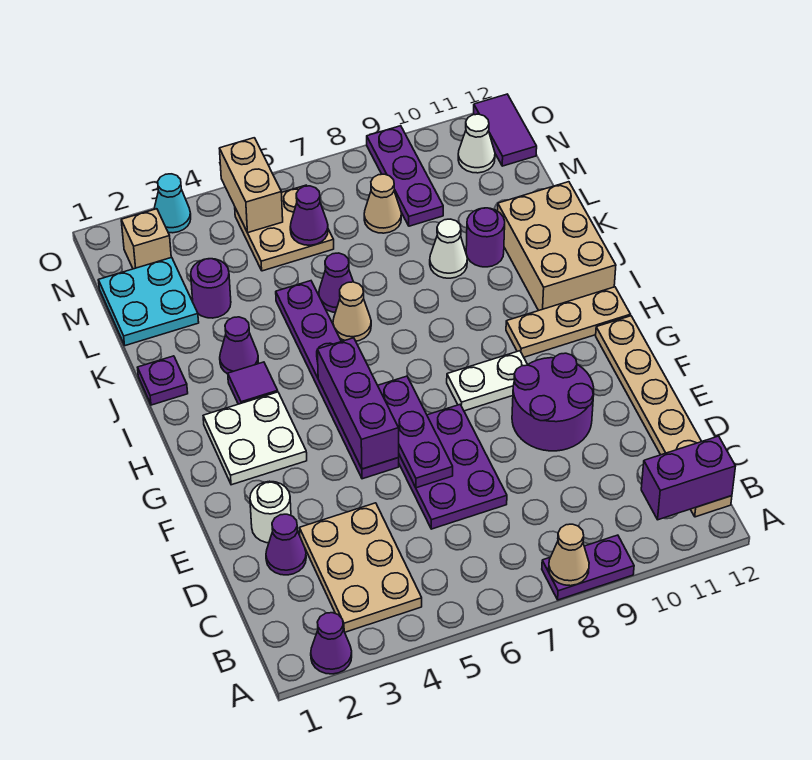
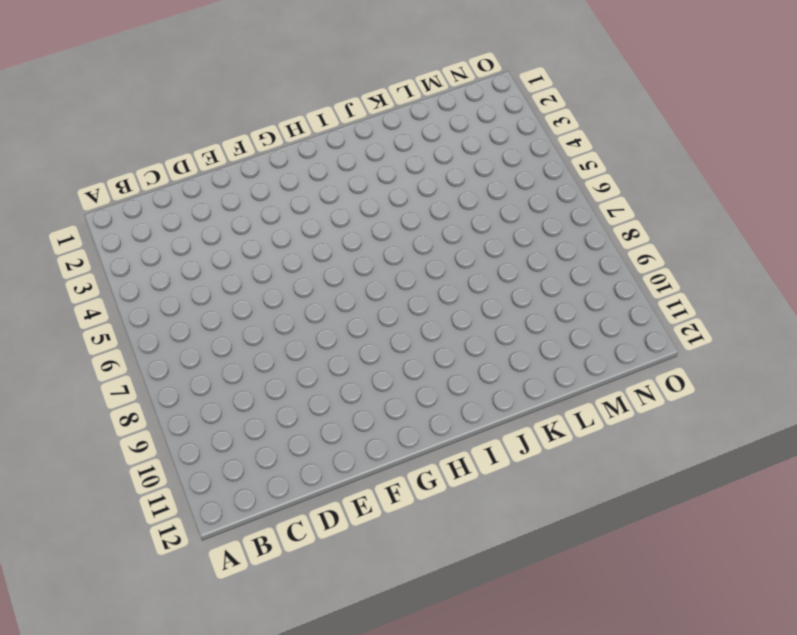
none -> purple 1x1 cone [311,613,352,674]
none -> purple 1x2 plate [542,535,634,600]
none -> tan 2x3 plate [299,503,422,632]
none -> tan 1x6 plate [596,316,732,517]

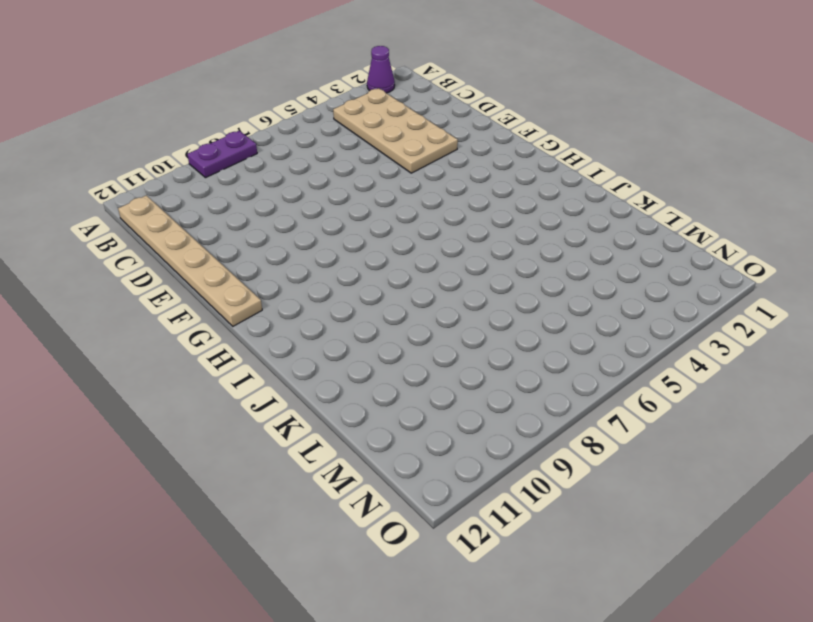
tan 2x4 plate [333,88,458,173] -> tan 2x3 plate [299,503,422,632]
none -> purple 1x1 cone [266,514,306,575]
none -> purple 2x3 plate [398,405,507,529]
none -> white 1x1 round brick [250,481,291,543]
none -> purple 2x2 round brick [512,353,594,451]

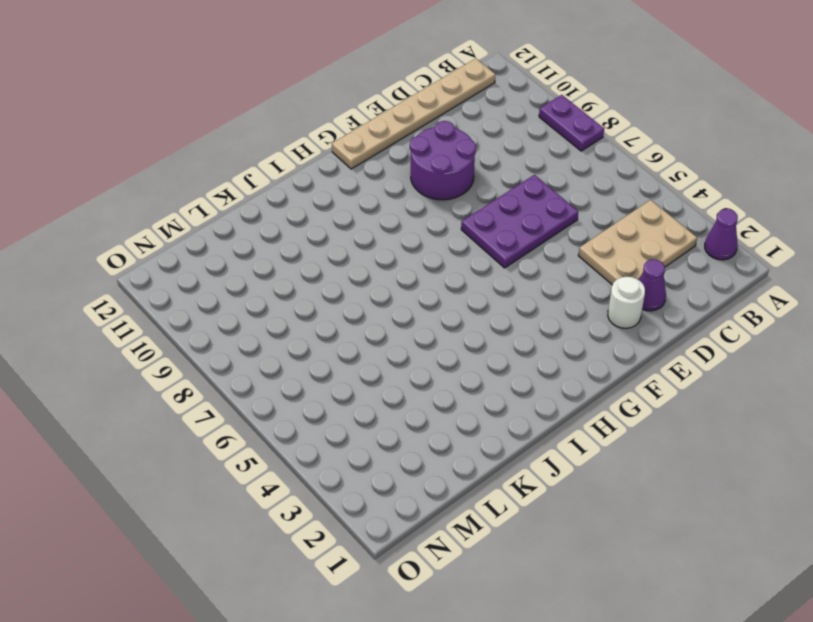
none -> purple 1x6 plate [276,281,399,479]
none -> white 2x2 plate [203,392,307,485]
none -> white 1x2 plate [447,351,528,411]
none -> tan 1x3 plate [506,287,631,357]

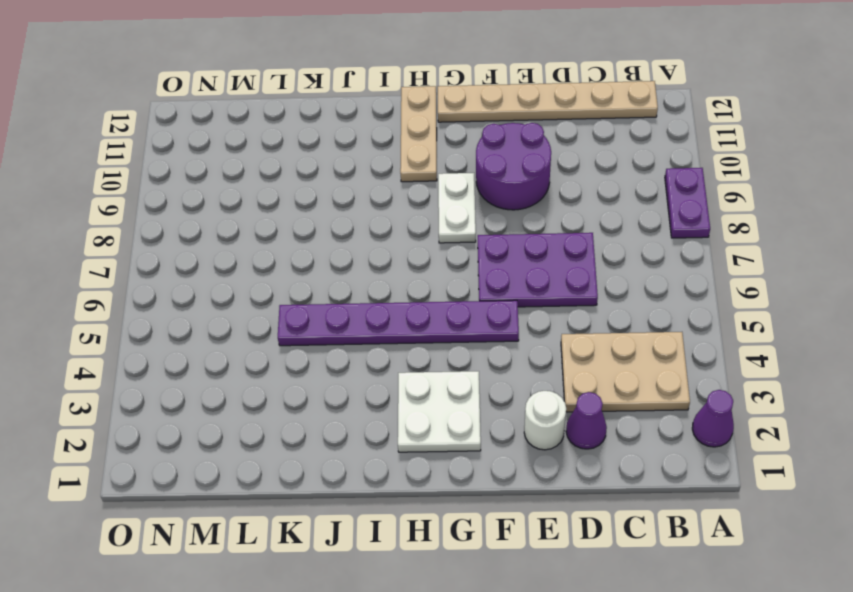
none -> purple 1x1 tile [228,362,278,404]
none -> tan 2x3 brick [498,182,616,311]
none -> purple 1x1 plate [137,356,188,405]
none -> purple 1x1 cone [220,317,258,374]

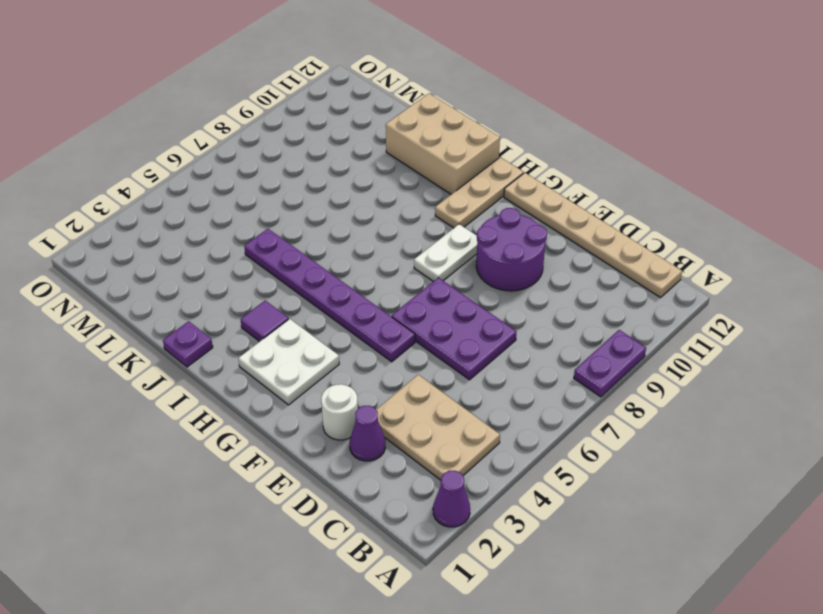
none -> purple 1x1 cone [220,317,258,374]
none -> tan 1x1 cone [333,282,371,341]
none -> purple 1x1 cone [319,253,353,312]
none -> white 1x1 cone [430,219,467,278]

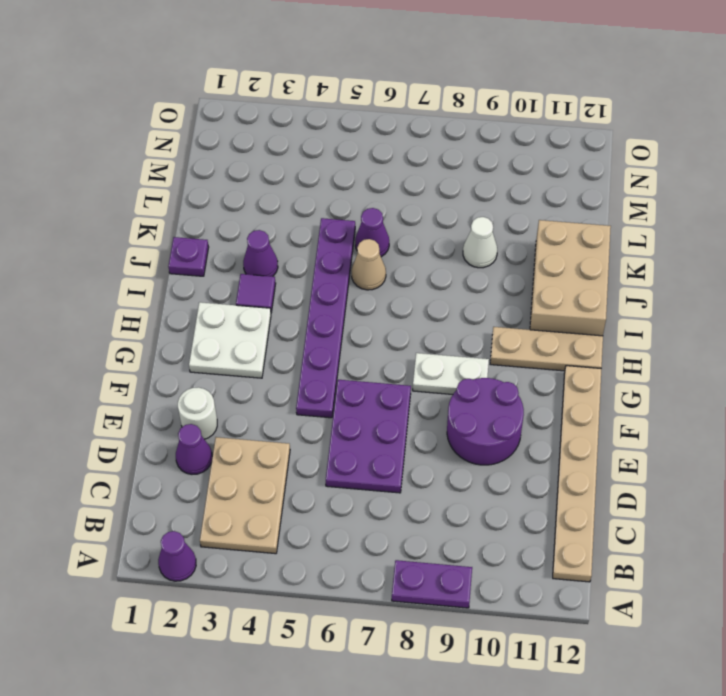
none -> purple 1x1 round brick [466,208,505,267]
none -> cyan 2x2 plate [99,257,199,346]
none -> purple 1x1 round brick [191,259,231,318]
none -> tan 2x2 plate [235,185,334,271]

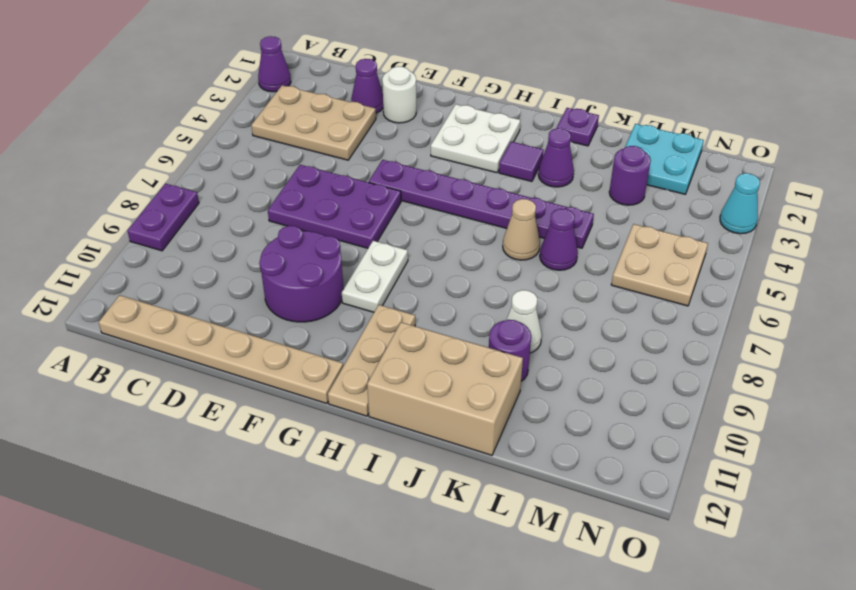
none -> tan 1x1 cone [364,174,401,233]
none -> purple 1x3 plate [367,126,443,226]
none -> tan 1x1 brick [121,209,171,269]
none -> white 1x1 cone [458,114,495,173]

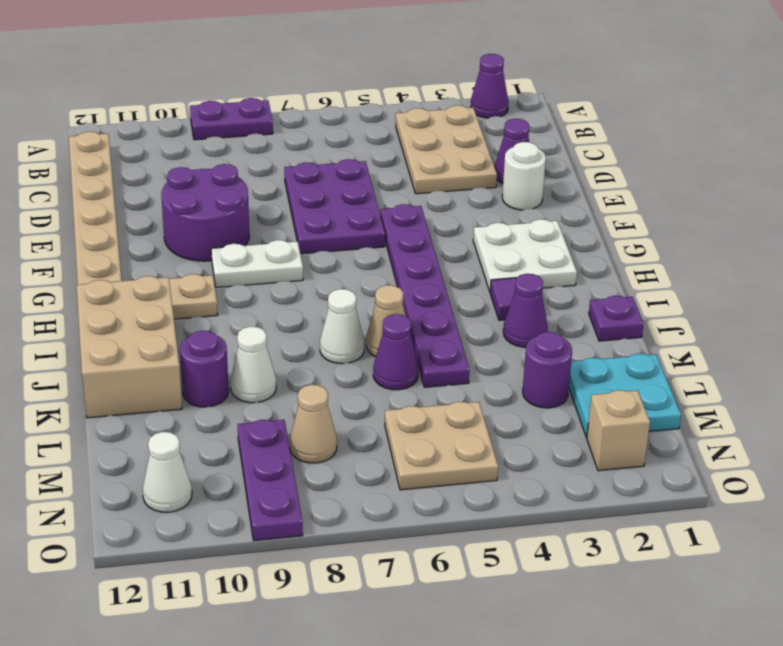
white 1x1 cone [320,289,364,364] -> none
none -> purple 1x2 tile [474,94,537,166]
none -> cyan 1x1 cone [154,174,191,233]
none -> tan 1x1 cone [549,524,589,586]
none -> purple 1x2 brick [641,436,736,520]

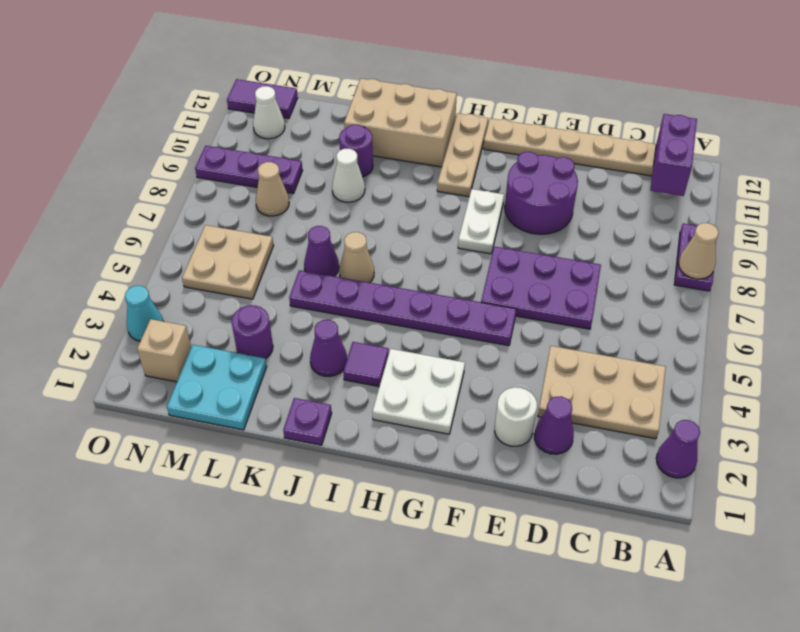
none -> purple 1x3 plate [378,376,453,488]
none -> purple 1x3 brick [317,338,399,469]
none -> purple 1x1 cone [290,186,328,245]
none -> tan 1x2 brick [219,138,283,233]

